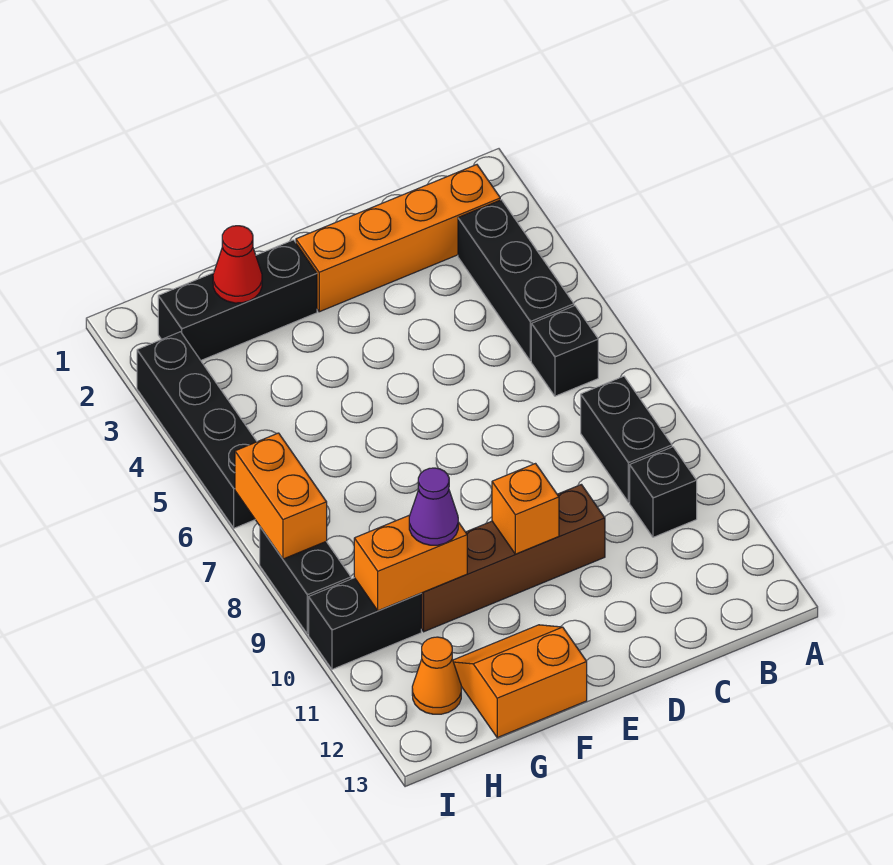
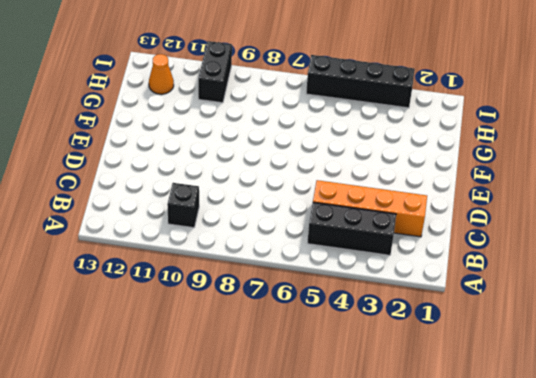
orange 1x4 brick [313,180,427,237] -> orange 1x4 brick turned to [296,165,500,312]
none -> black 1x1 brick [531,306,598,396]
none -> black 1x2 brick [581,376,672,502]
none -> brown 1x4 brick [421,484,605,632]

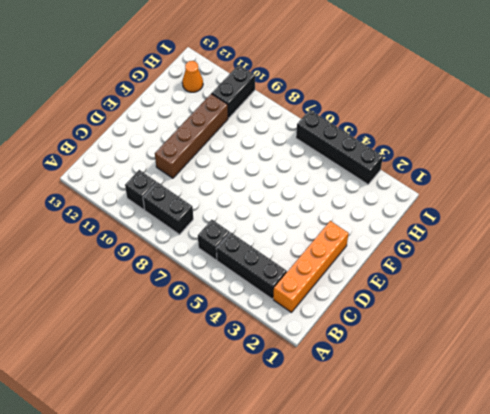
none -> black 1x3 brick [158,240,317,360]
none -> orange 2x2 slope [453,625,587,738]
none -> black 1x2 brick [260,527,351,634]

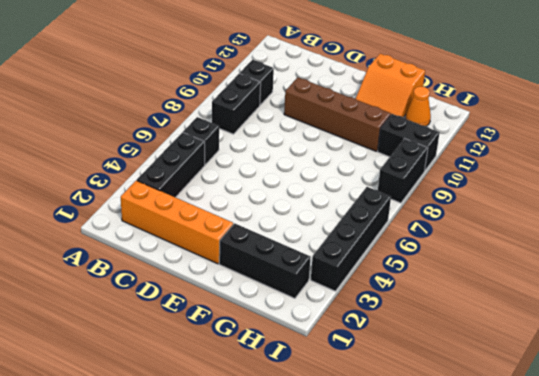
none -> orange 1x1 brick [492,464,559,554]
none -> red 1x1 cone [213,226,262,303]
none -> orange 1x2 brick [354,515,467,611]

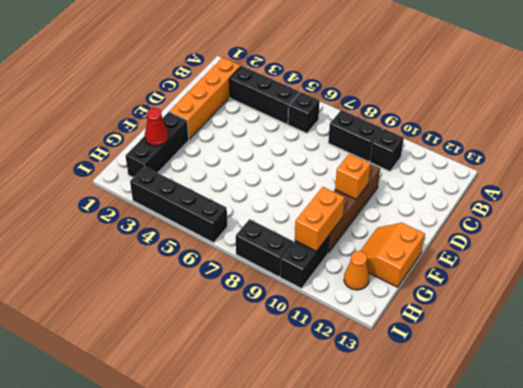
none -> orange 1x2 brick [235,433,327,559]
none -> purple 1x1 cone [409,468,458,545]

